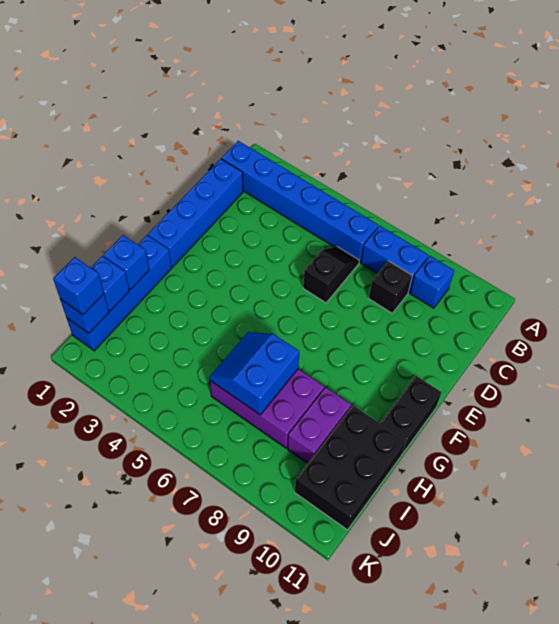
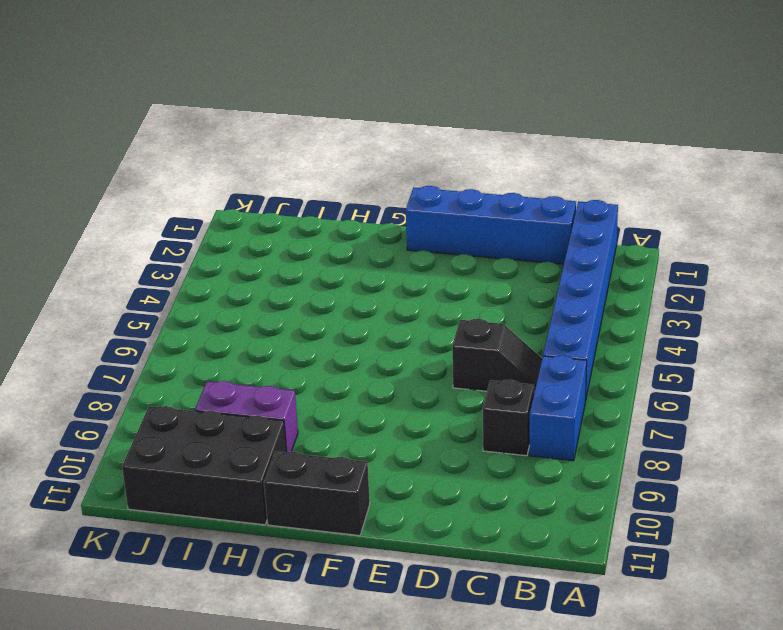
none -> blue 1x1 brick [410,256,454,308]
none -> blue 1x4 brick [67,235,172,351]
none -> purple 2x3 brick [210,369,324,448]

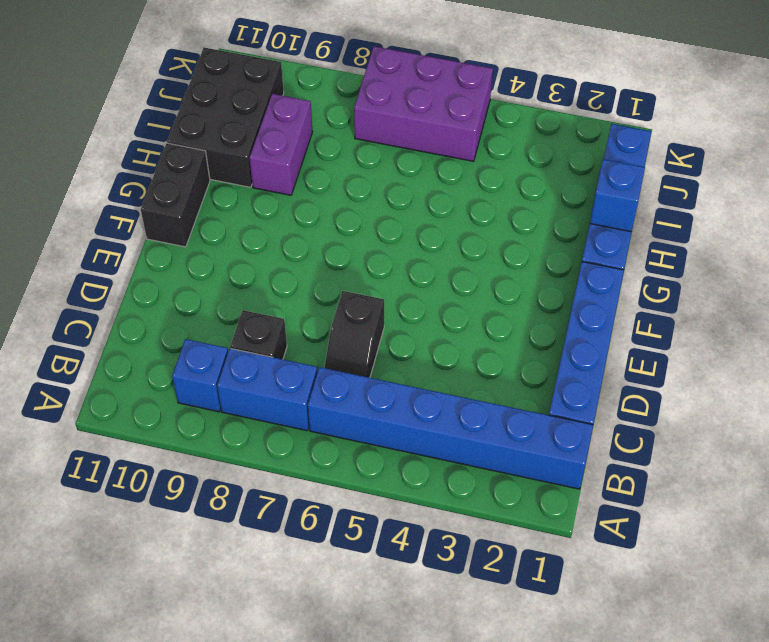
purple 2x3 brick [354,46,493,161] -> purple 2x3 brick moved to [210,369,324,448]
none -> blue 2x2 slope [209,332,299,415]
none -> blue 1x1 brick [91,256,129,311]
none -> blue 1x1 brick [60,294,109,333]

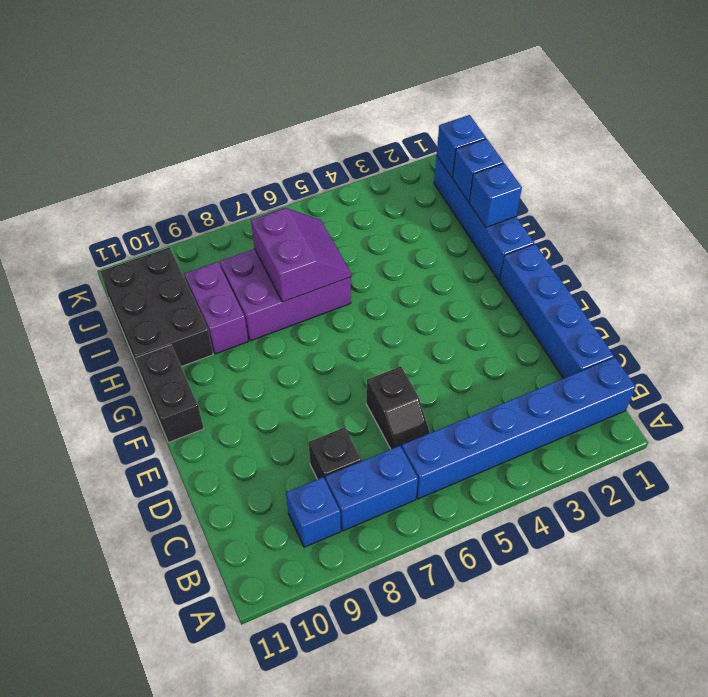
purple 2x2 slope [251,208,351,302] -> blue 2x2 slope [209,332,299,415]
none -> blue 1x1 brick [53,257,104,315]

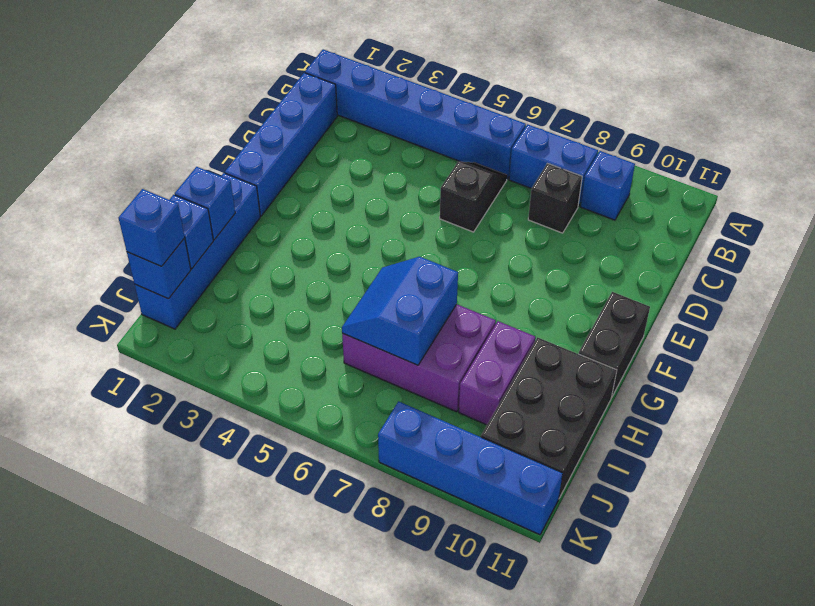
blue 1x4 brick [378,401,563,535] -> none

